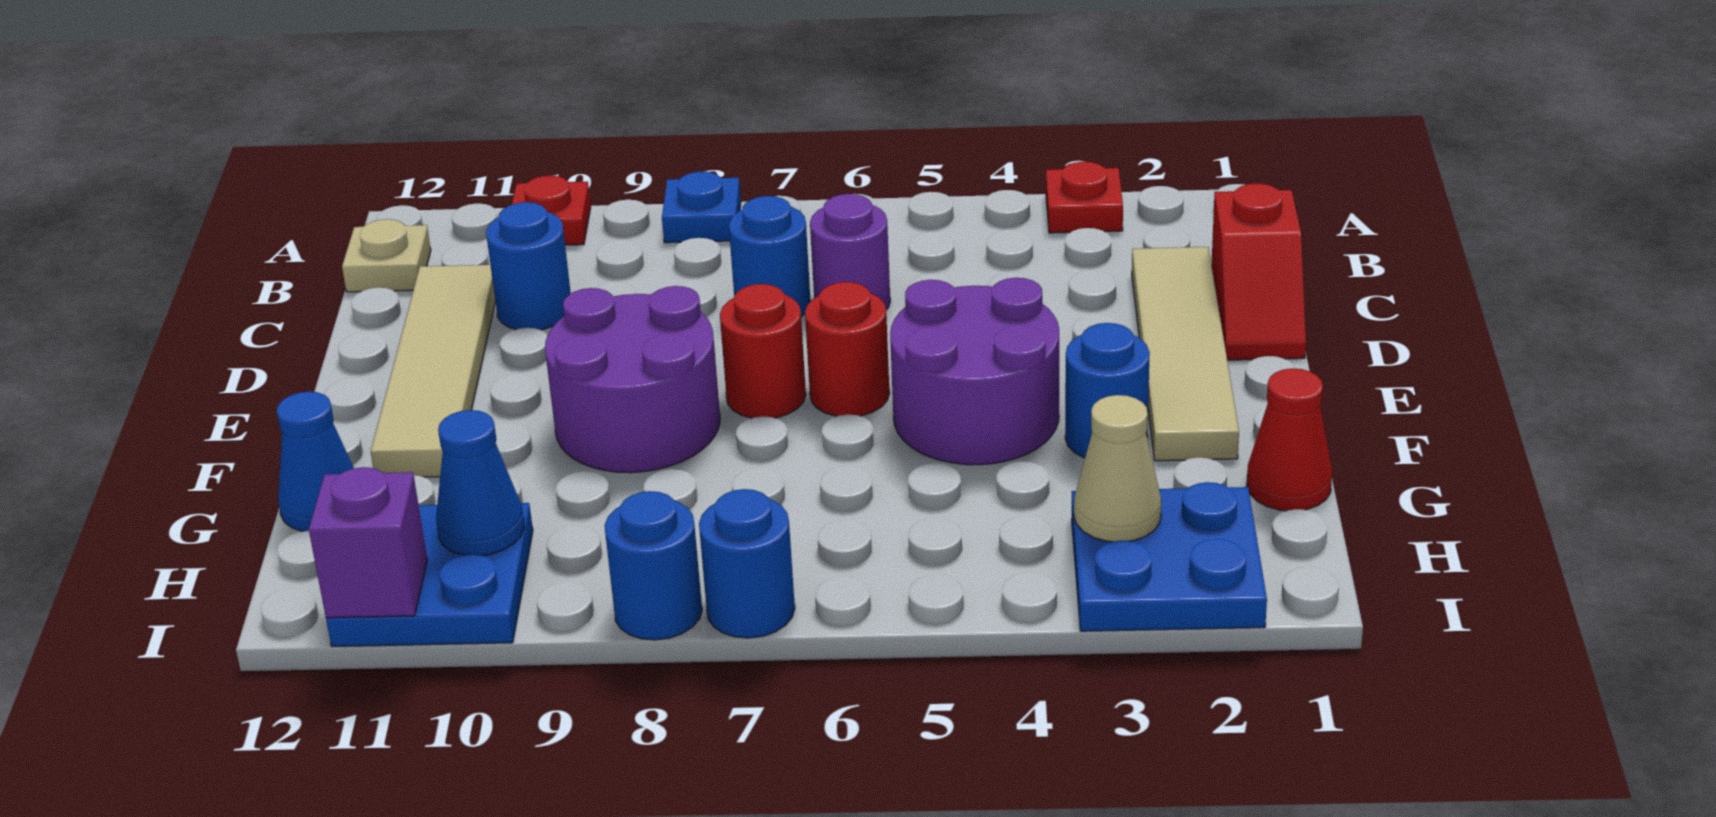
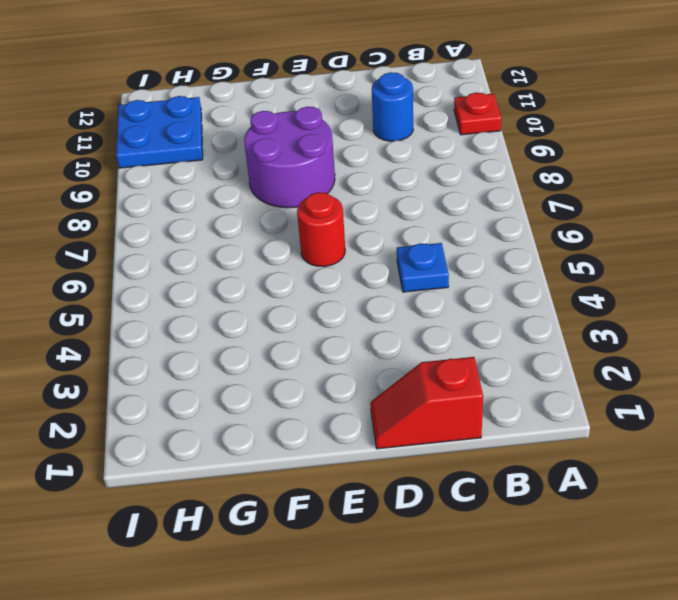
blue 1x1 plate [397,243,449,292] -> blue 1x1 plate moved to [662,171,741,243]
none -> red 1x1 plate [1046,162,1123,233]
none -> tan 1x1 plate [342,219,431,292]
none -> tan 1x4 tile [1132,247,1239,461]

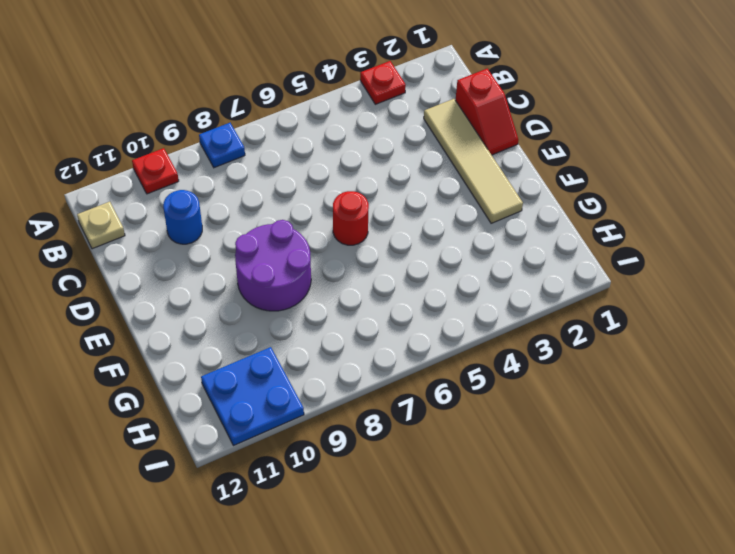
none -> purple 1x1 round brick [810,194,890,310]
none -> blue 1x1 round brick [729,196,811,316]
none -> tan 1x4 tile [371,265,495,477]

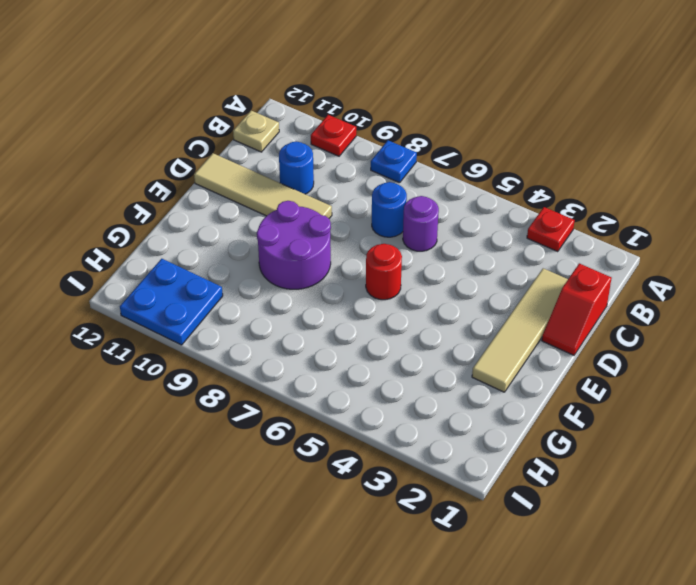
tan 1x4 tile [194,153,332,218] -> tan 1x4 tile turned to [371,265,495,477]
none -> purple 2x2 round brick [890,278,1059,465]
none -> red 1x1 round brick [720,284,806,418]
none -> blue 1x1 round brick [1065,323,1150,458]

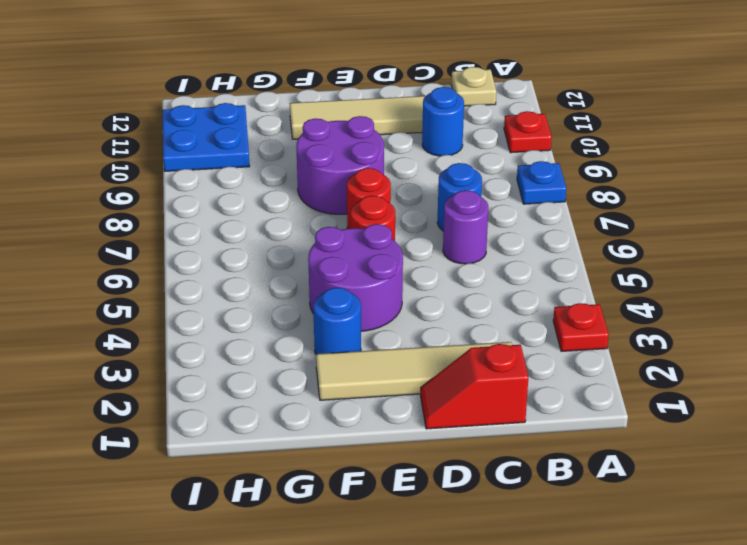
none -> red 1x1 cone [1247,368,1332,511]
none -> blue 1x1 cone [277,392,354,531]
none -> blue 2x2 plate [1072,482,1267,631]

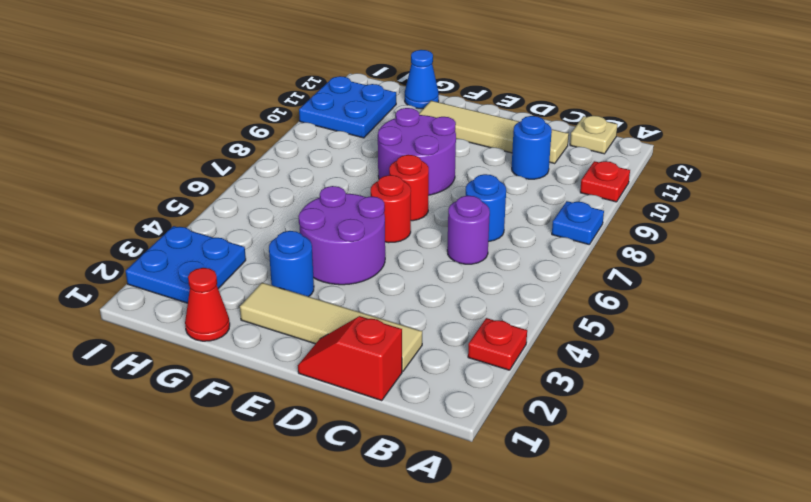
none -> blue 1x1 round brick [699,489,795,638]
none -> blue 1x1 round brick [604,491,702,640]
none -> tan 1x1 cone [1074,395,1161,542]

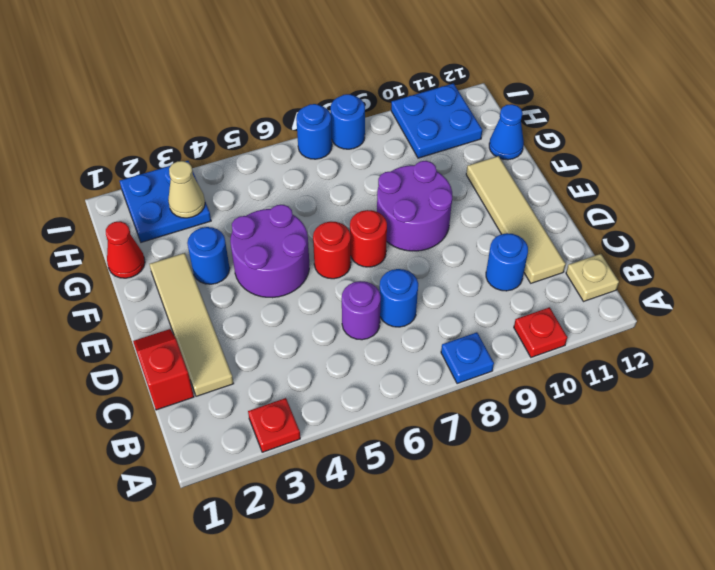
none -> blue 1x1 cone [436,410,524,555]
none -> purple 1x1 brick [309,467,427,618]

